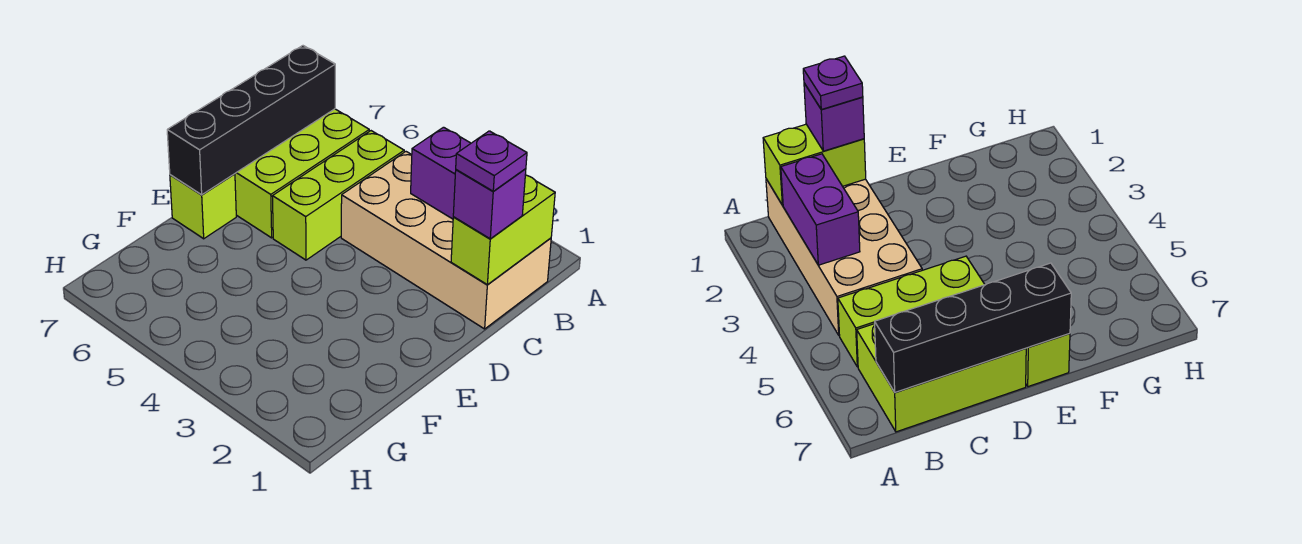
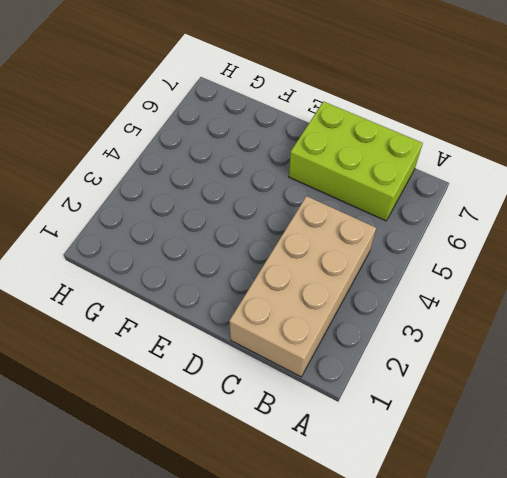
none -> lime 1x3 brick [272,131,404,260]
none -> lime 1x1 brick [170,174,236,239]

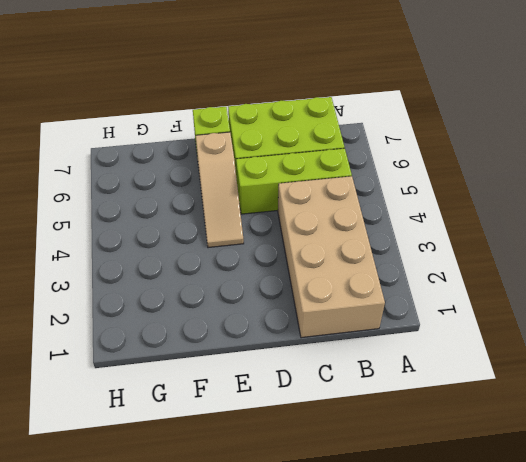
tan 1x3 slope [196,132,244,248] -> none
none -> lime 1x2 brick [451,175,555,285]
none -> purple 1x2 brick [411,127,471,219]

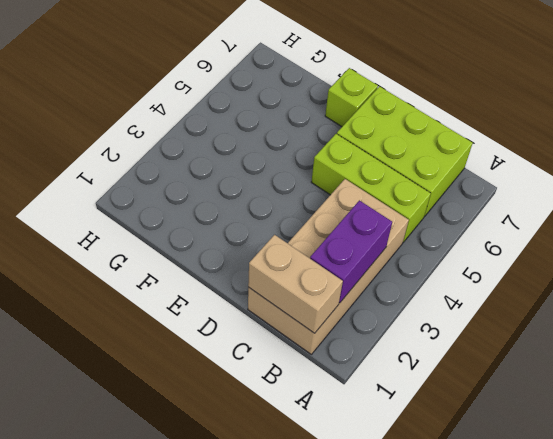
tan 1x2 brick [248,235,343,333] -> lime 1x2 brick [451,175,555,285]
none -> black 1x4 brick [167,46,335,195]
none -> purple 1x1 brick [453,169,526,239]

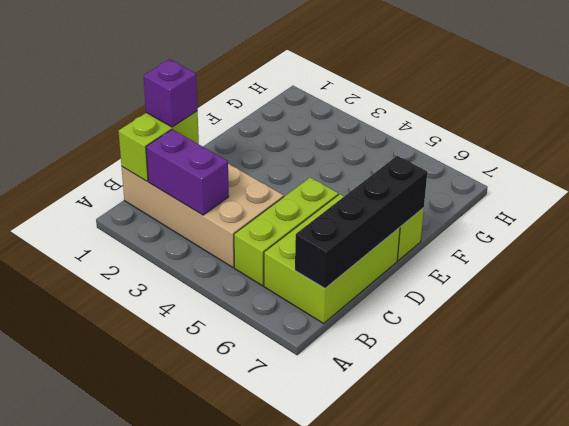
none -> purple 1x1 plate [456,131,527,191]

